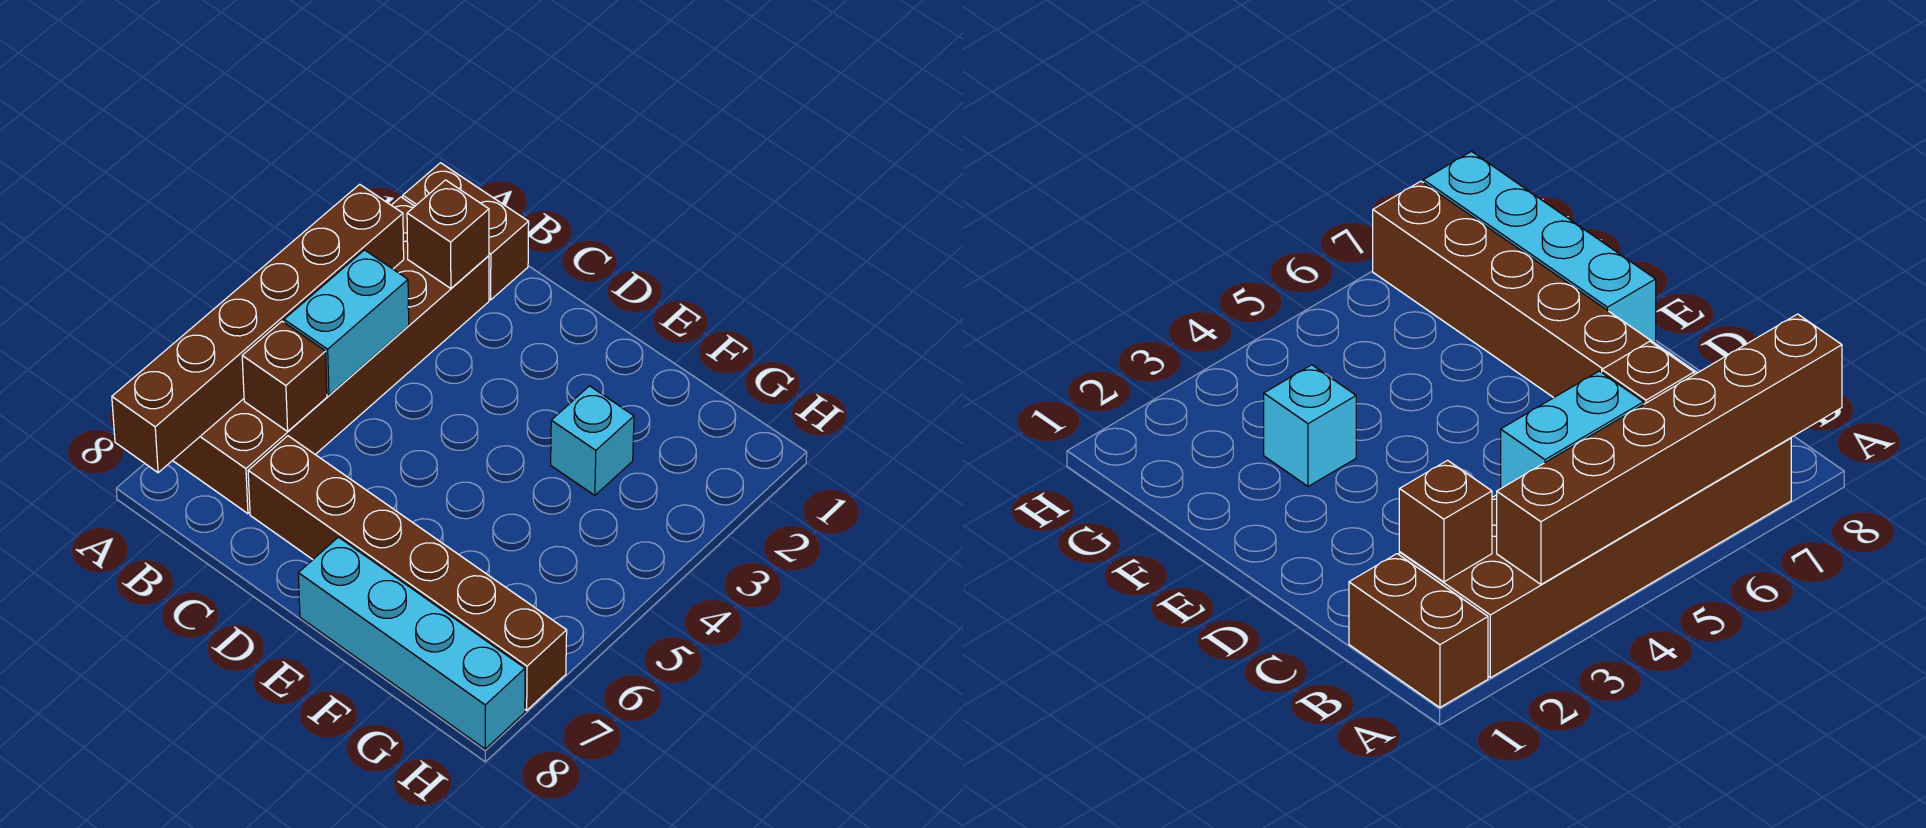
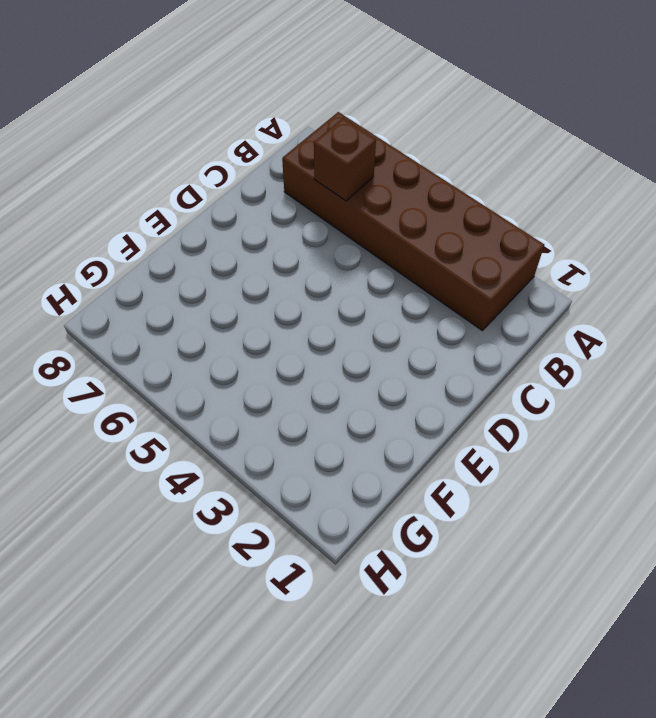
none -> brown 1x2 brick [403,163,529,300]
none -> brown 1x6 brick [248,436,567,710]

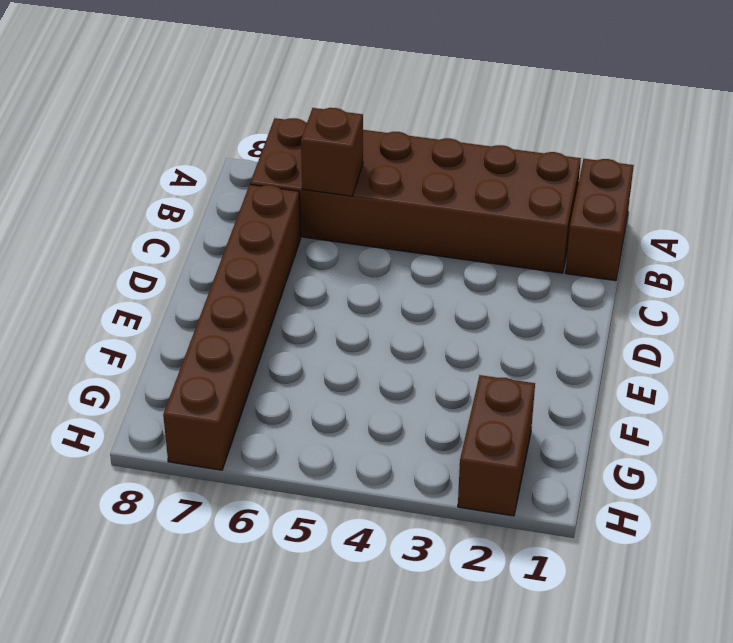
brown 1x2 brick [458,375,535,516] -> none
none -> cyan 1x4 brick [298,537,525,749]
none -> cyan 1x1 brick [551,386,634,495]

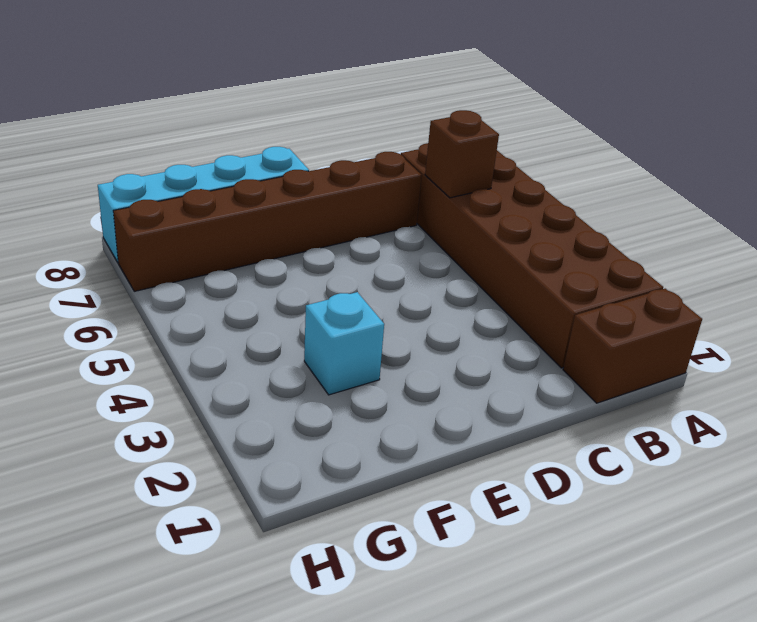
none -> brown 1x6 brick [112,184,404,473]
none -> brown 1x1 brick [407,180,489,288]

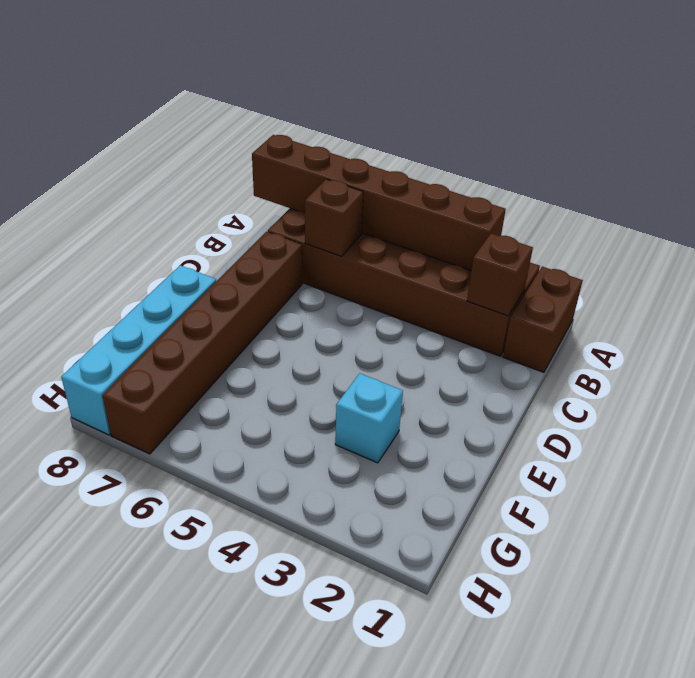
none -> cyan 1x2 brick [284,250,409,395]

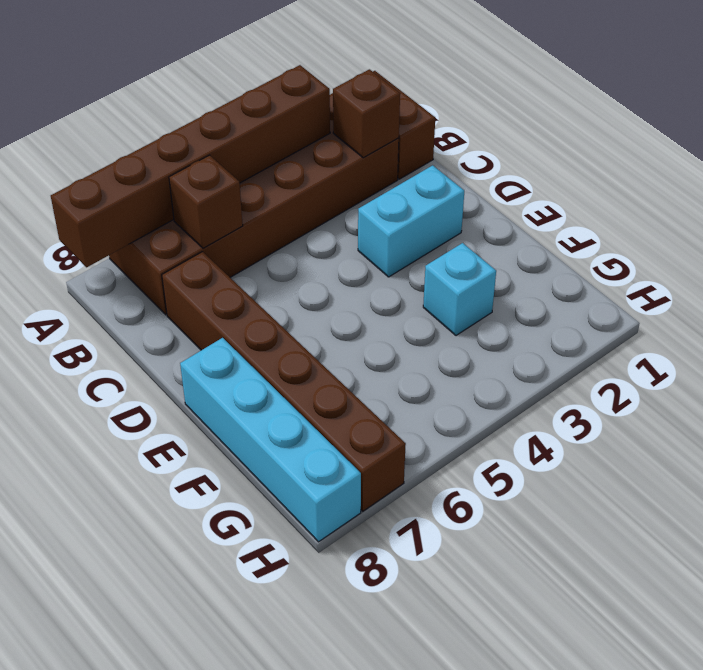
cyan 1x2 brick [358,165,464,277] -> cyan 1x2 brick moved to [284,250,409,395]

